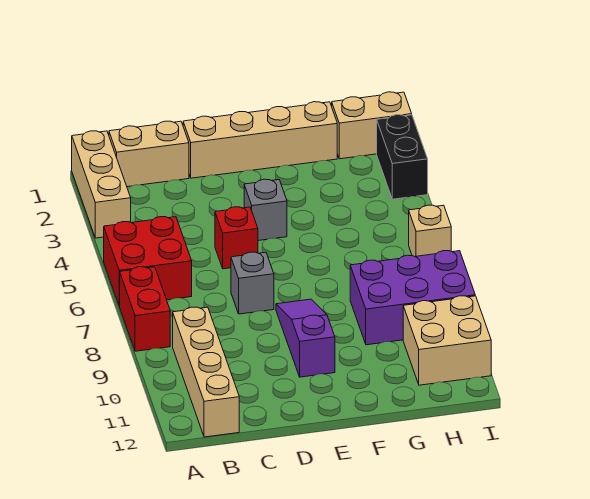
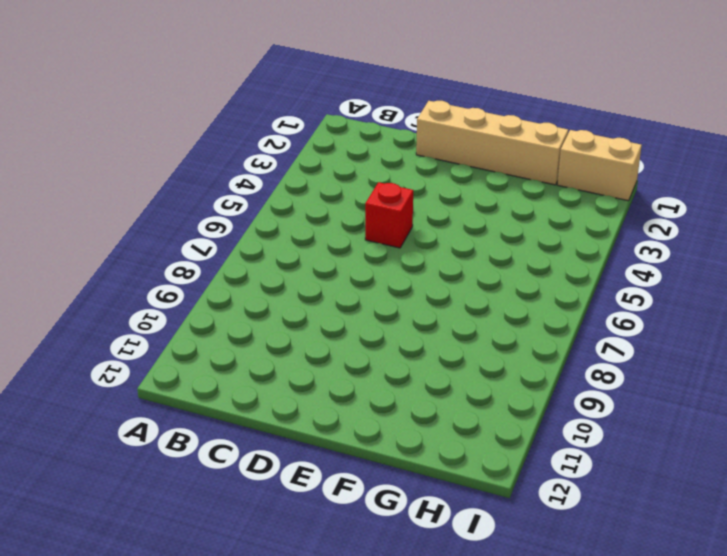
none -> tan 1x3 brick [72,131,131,238]
none -> red 2x2 brick [104,217,192,306]
none -> red 1x2 brick [120,267,170,351]

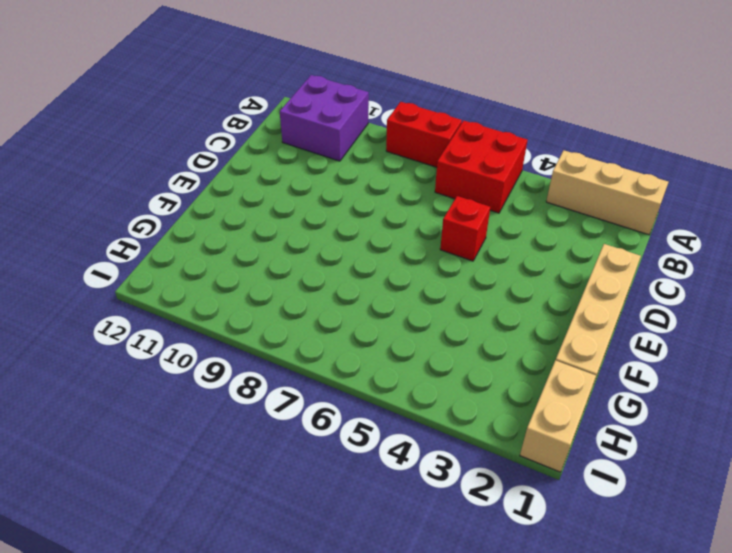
purple 2x2 brick [280,75,369,161] -> tan 1x4 brick [173,307,239,437]
none -> tan 1x2 brick [109,121,189,187]
none -> grey 1x1 brick [231,252,274,314]
none -> grey 1x1 brick [244,179,287,241]

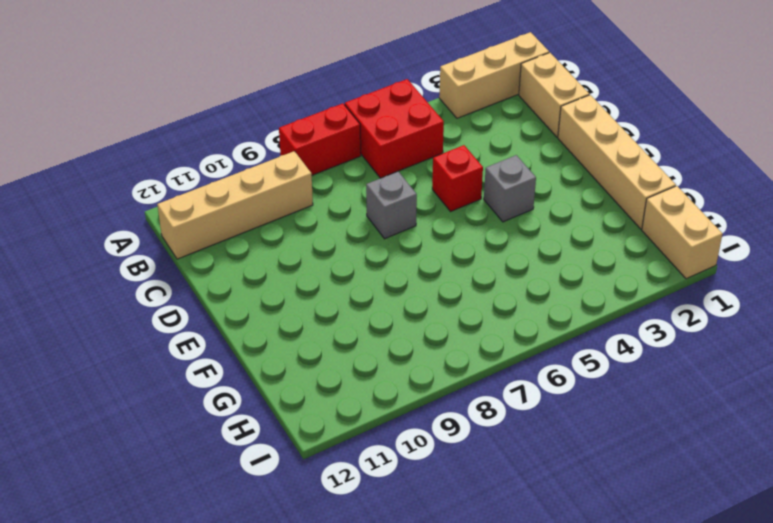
none -> purple 1x3 slope [276,299,335,377]
none -> purple 2x3 brick [350,251,475,345]
none -> tan 2x2 brick [403,296,491,385]

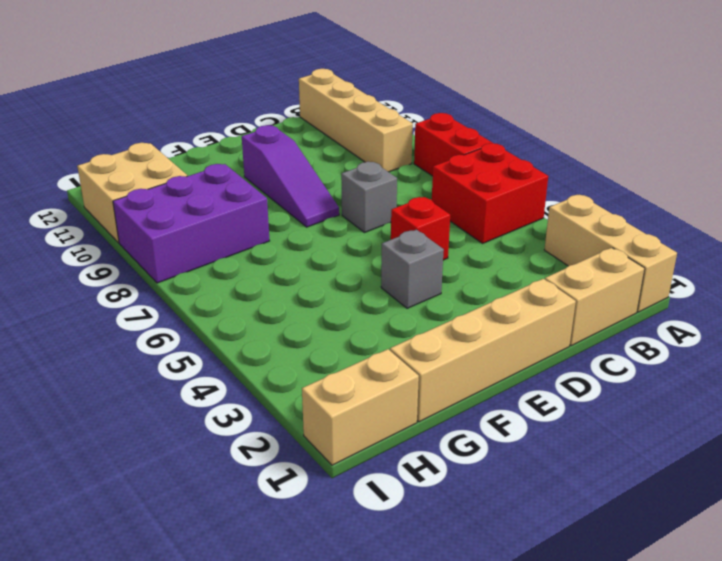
none -> black 1x2 brick [377,115,428,199]
none -> tan 1x1 brick [409,205,451,256]

